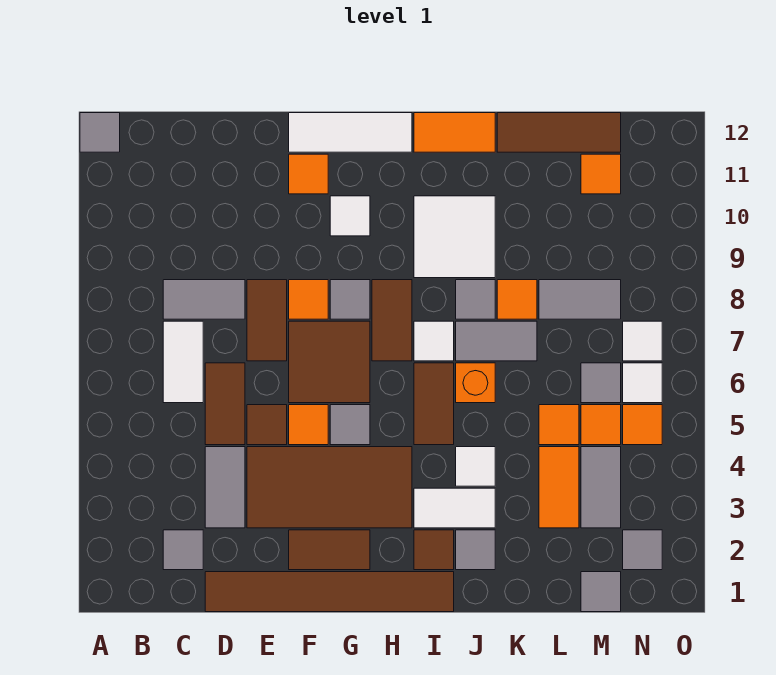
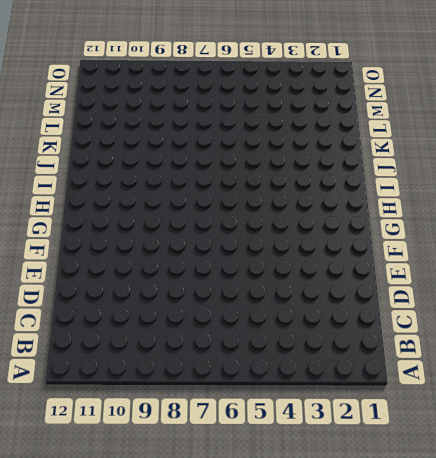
none -> grey 1x1 tile [80,113,120,152]
none -> grey 1x1 tile [163,530,203,570]
none -> white 1x2 tile [163,321,203,403]
none -> grey 1x2 tile [163,280,245,319]

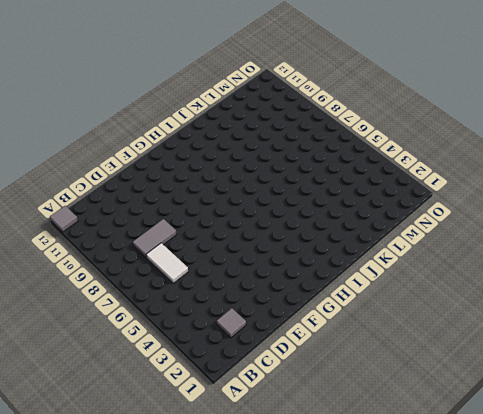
none -> brown 1x6 tile [205,572,454,612]
none -> grey 1x2 tile [205,447,245,528]
none -> brown 1x2 tile [205,363,245,445]
none -> brown 2x4 tile [247,447,412,528]

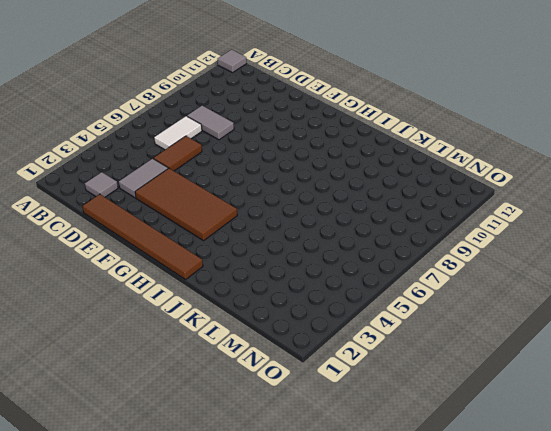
none -> brown 1x1 tile [247,405,287,445]
none -> brown 1x2 tile [247,280,287,361]
none -> brown 1x2 tile [289,530,370,570]
none -> orange 1x1 tile [289,405,328,445]

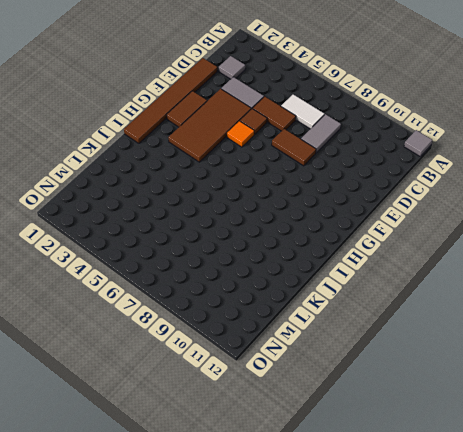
none -> brown 2x2 tile [289,321,370,403]
none -> orange 1x1 tile [289,280,328,319]
none -> orange 1x1 tile [289,154,328,194]
none -> white 1x3 tile [289,113,412,152]

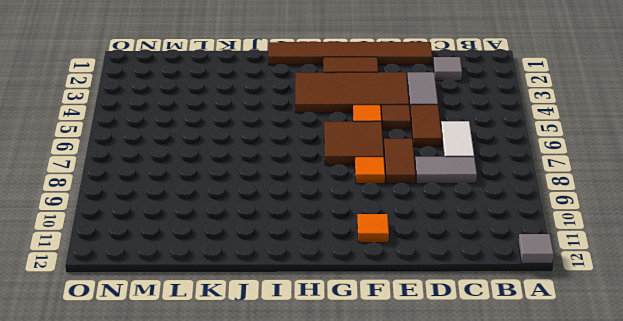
none -> white 1x3 tile [289,113,412,152]
none -> grey 1x1 tile [330,405,370,445]
none -> grey 1x1 tile [330,280,370,319]
none -> white 1x1 tile [330,196,370,236]

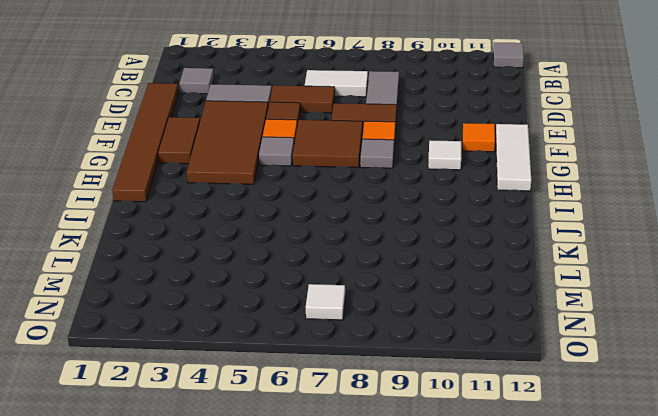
none -> brown 1x2 tile [372,280,412,361]
none -> brown 1x1 tile [414,530,454,570]
none -> white 1x2 tile [414,488,495,528]
none -> brown 1x2 tile [414,363,454,445]

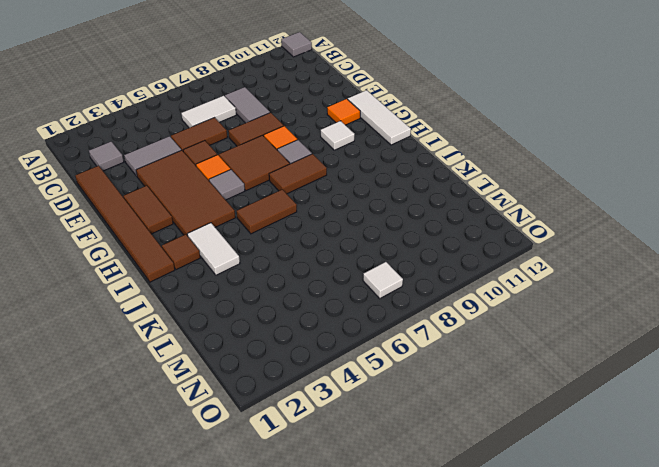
none -> white 1x1 tile [414,321,454,361]
none -> white 2x2 tile [414,196,495,278]
none -> orange 1x2 tile [414,113,495,152]
none -> grey 1x1 tile [456,530,495,570]

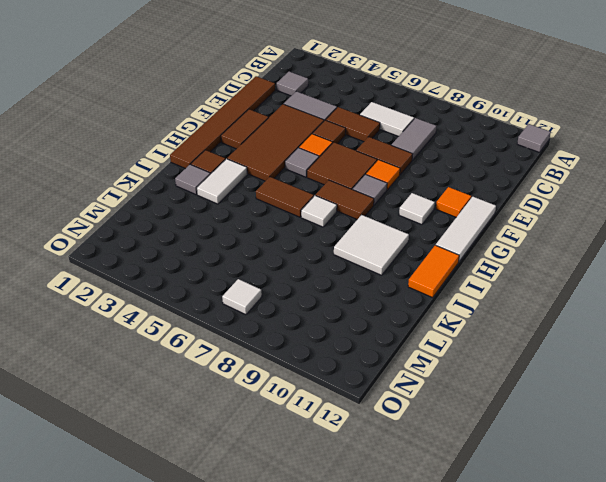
none -> white 1x1 tile [456,447,495,486]
none -> orange 1x1 brick [456,363,495,403]
none -> grey 1x2 tile [456,321,537,361]
none -> grey 1x1 tile [456,280,495,319]

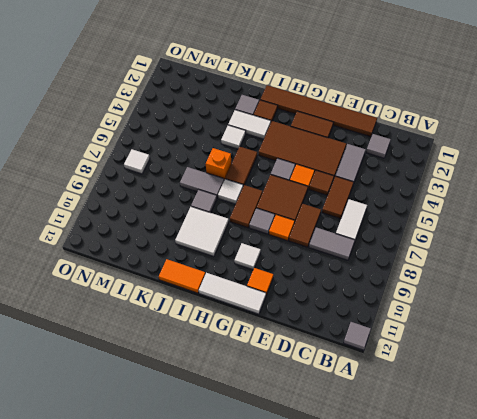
none -> orange 1x1 tile [497,280,537,319]
none -> brown 1x3 tile [497,113,621,152]
none -> orange 1x2 tile [539,447,579,528]
none -> orange 1x1 tile [539,405,579,445]

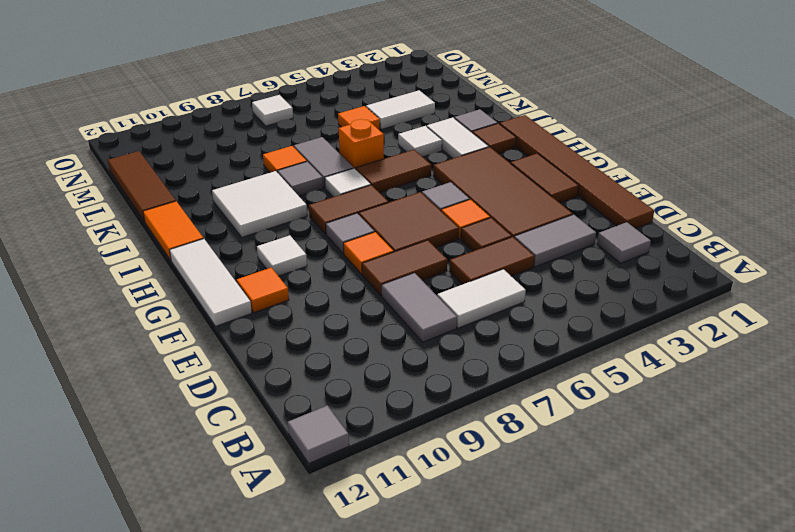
white 1x2 tile [366,90,435,129] -> orange 1x2 tile [539,447,579,528]
none -> grey 1x2 tile [539,280,621,319]
none -> grey 1x1 tile [581,572,621,612]
none -> grey 1x2 tile [581,447,621,528]
none -> orange 1x1 tile [581,405,621,445]

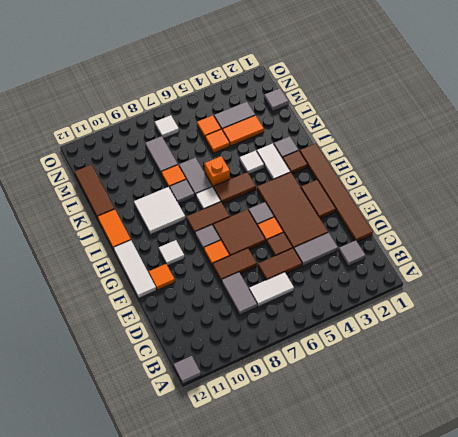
none -> grey 1x1 tile [581,363,621,403]
none -> orange 1x1 tile [581,154,621,194]
none -> grey 1x1 tile [623,530,662,570]
none -> orange 1x1 tile [623,405,662,445]

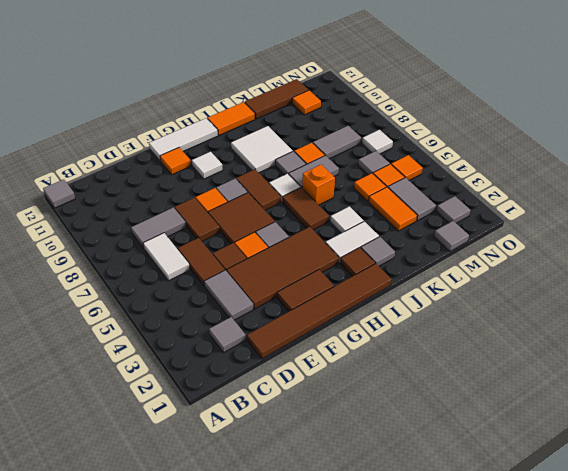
none -> white 1x1 tile [623,363,662,403]

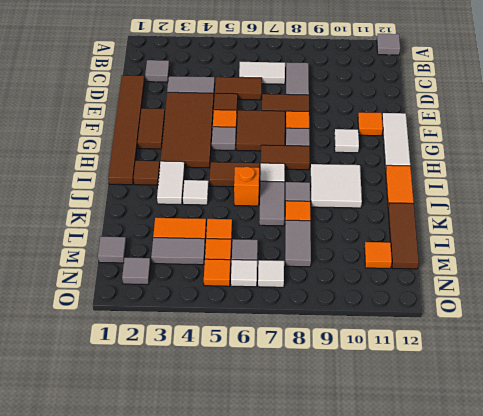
none -> grey 1x1 tile [456,530,495,570]

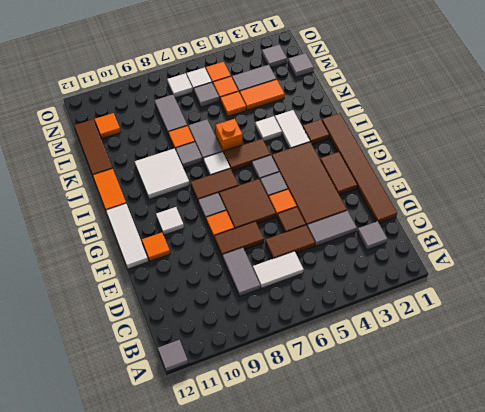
grey 1x1 tile [252,155,279,179] -> grey 1x1 tile moved to [456,530,495,570]

